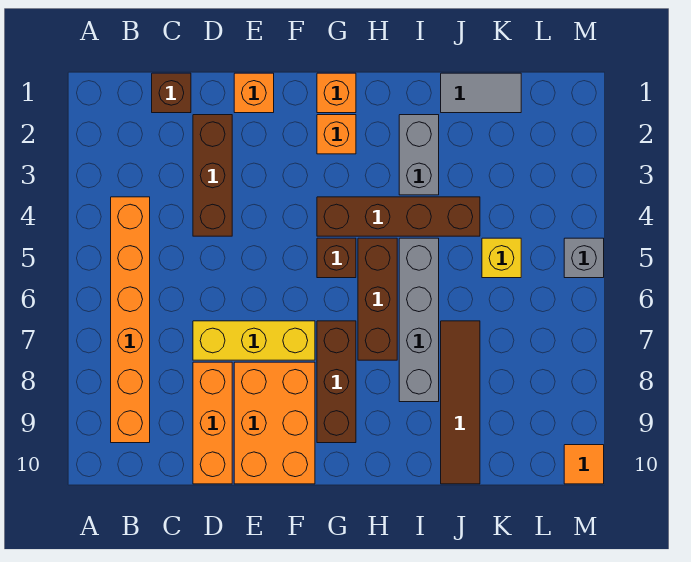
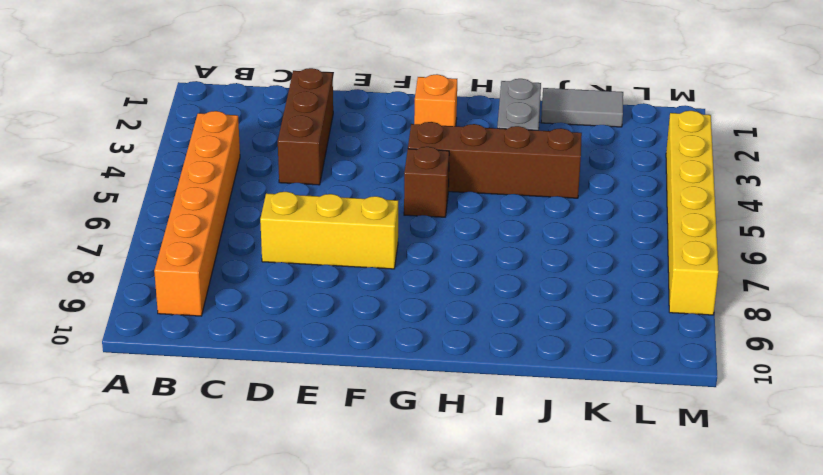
yellow 1x6 brick [666,111,719,315] -> grey 1x1 brick [564,238,604,278]
none -> brown 1x1 brick [152,73,191,113]
none -> orange 1x3 brick [193,362,232,484]
none -> orange 1x1 brick [234,73,274,113]

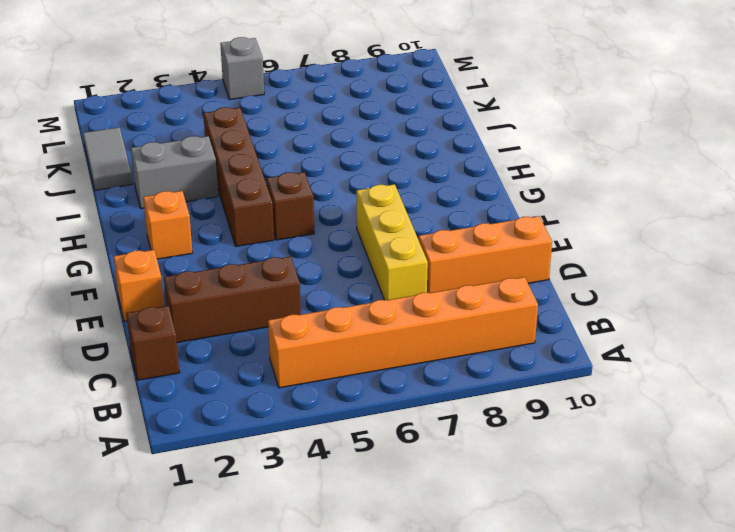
none -> orange 2x3 brick [234,362,315,484]
none -> orange 1x1 brick [317,73,356,113]
none -> brown 1x3 brick [317,321,356,443]

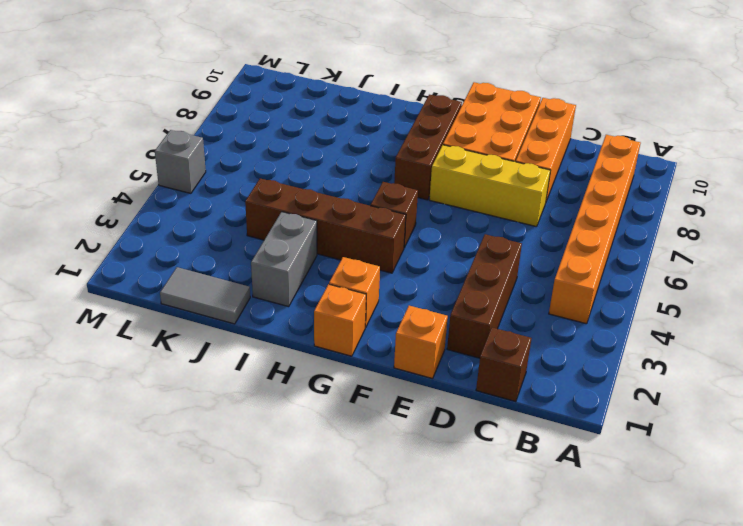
none -> brown 1x3 brick [358,238,397,360]
none -> grey 1x4 brick [399,238,439,402]
none -> brown 1x4 tile [441,321,480,484]

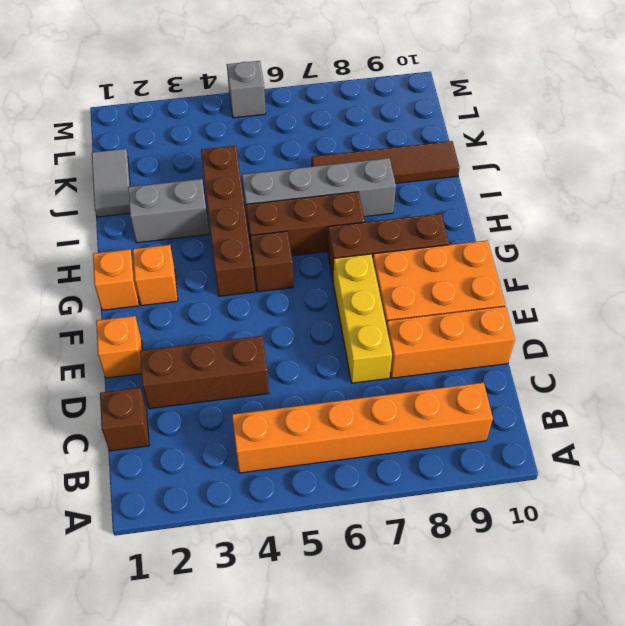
none -> yellow 1x1 brick [482,238,521,278]
none -> orange 1x1 tile [564,445,604,484]

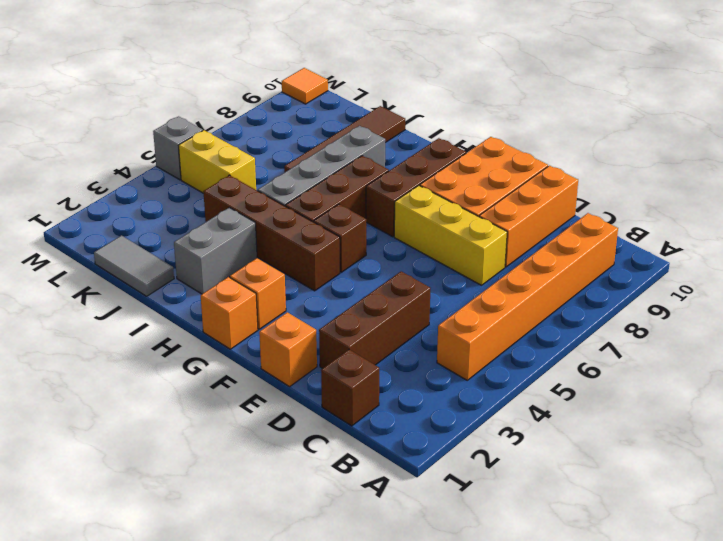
yellow 1x2 brick [178,130,256,193] -> yellow 1x1 brick [482,238,521,278]

